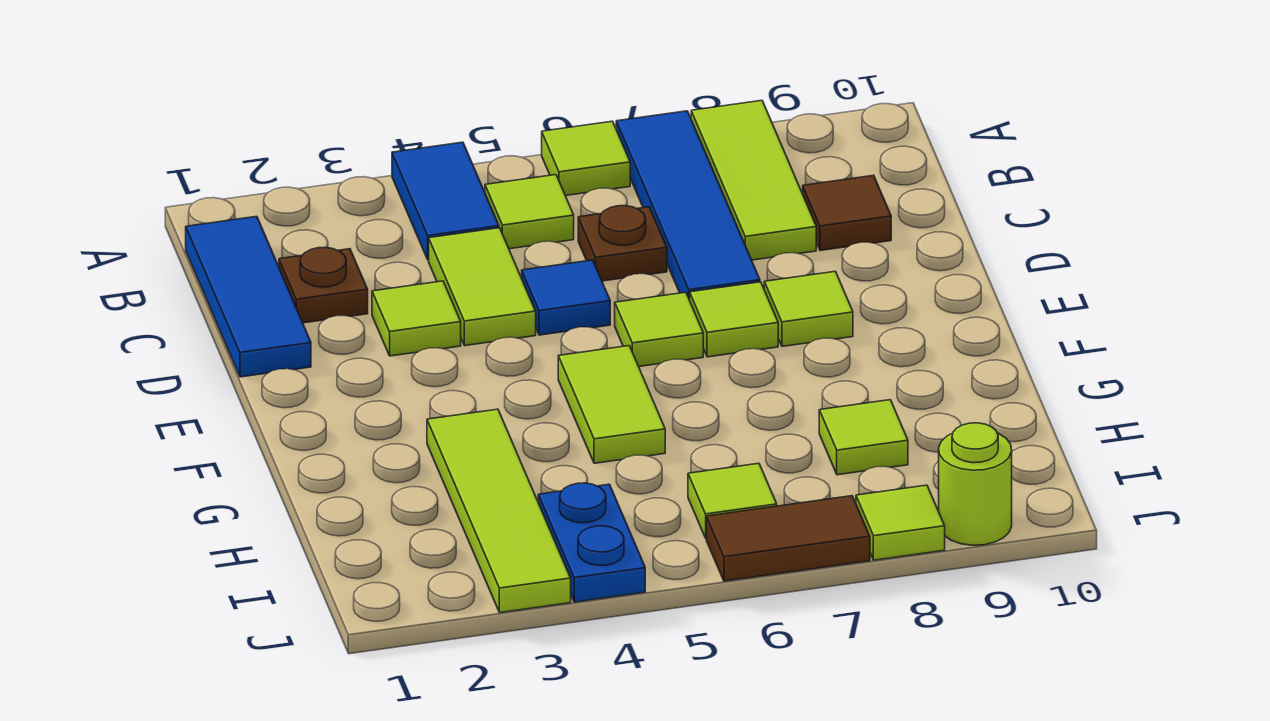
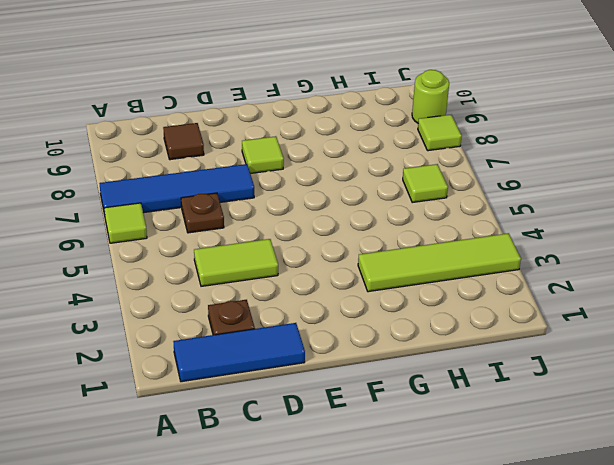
none -> blue 1x2 tile [392,142,499,260]
none -> lime 1x3 tile [691,100,816,260]
none -> lime 1x1 tile [485,175,574,249]

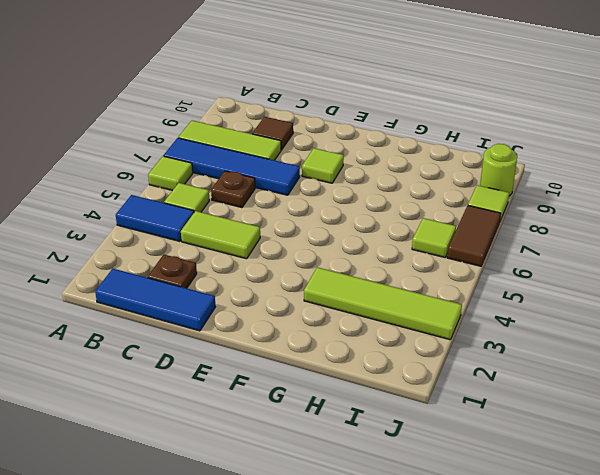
none -> lime 1x1 tile [372,281,461,356]
none -> blue 1x1 tile [522,260,610,335]
none -> lime 1x1 tile [615,292,703,366]

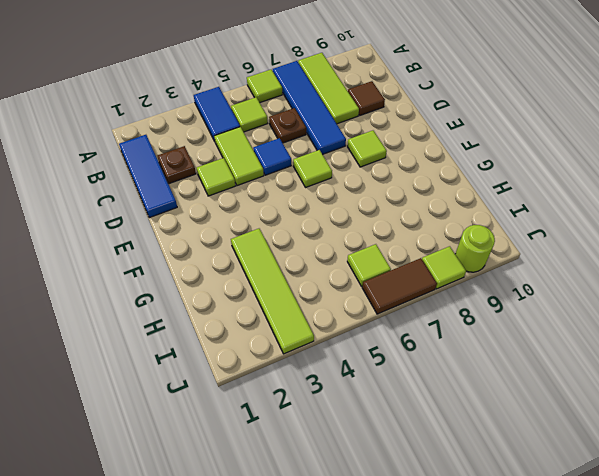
none -> lime 1x1 tile [690,282,778,357]
none -> lime 1x2 tile [558,346,665,463]
none -> lime 1x1 tile [819,400,908,475]

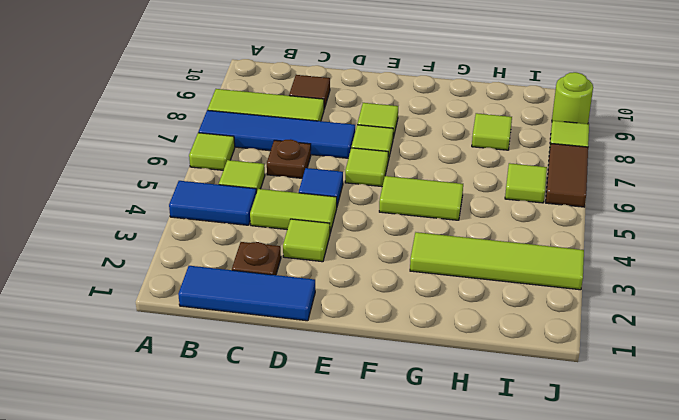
none -> blue 1x2 plate [538,483,645,602]

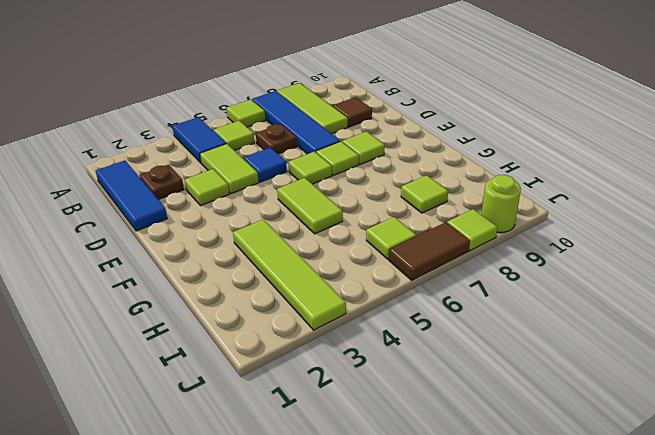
none -> blue 1x2 plate [538,483,645,602]

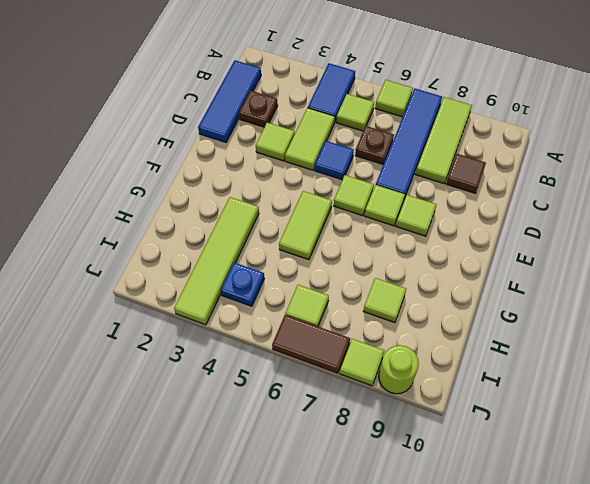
blue 1x1 plate [221,263,264,306] -> blue 1x2 plate [538,483,645,602]

